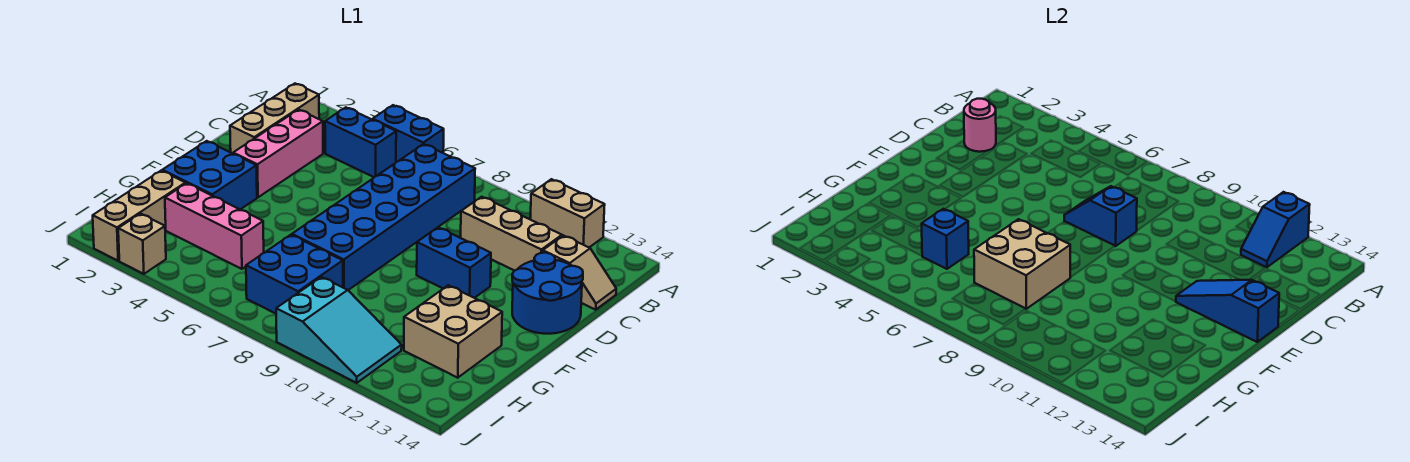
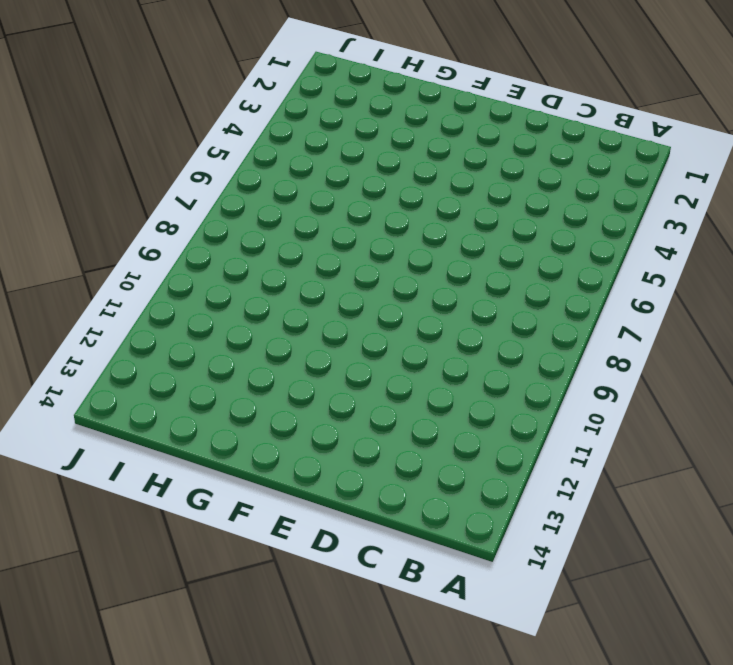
none -> blue 1x2 brick [373,105,444,162]
none -> tan 1x2 brick [530,179,605,247]
none -> tan 1x3 brick [230,84,319,153]

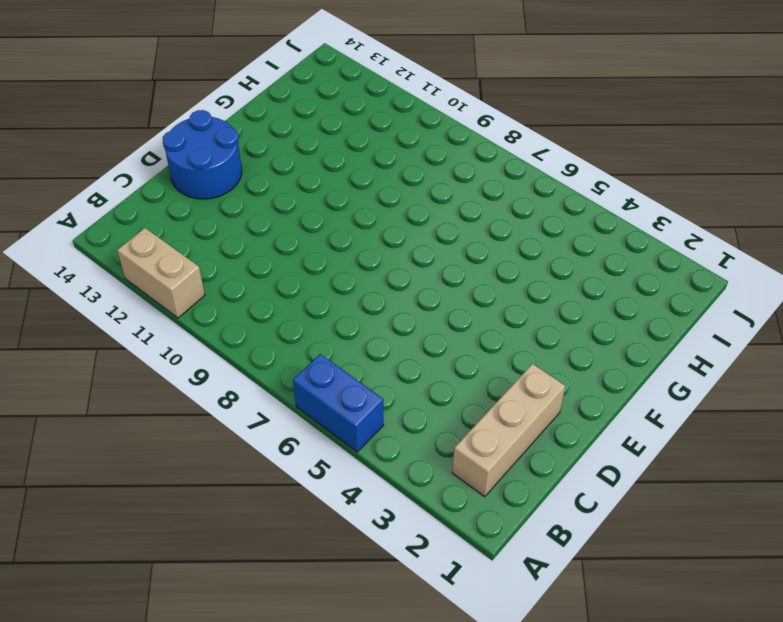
none -> blue 1x2 brick [325,107,396,177]
none -> blue 2x6 brick [292,144,475,290]
none -> pink 1x3 brick [233,110,323,197]

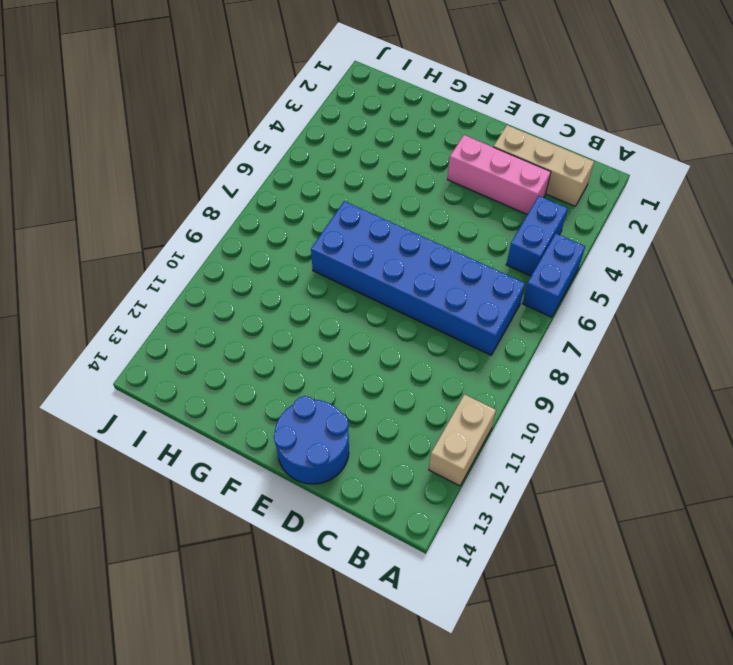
none -> tan 1x3 brick [461,197,562,271]
none -> tan 1x2 slope [543,235,616,310]
none -> blue 1x2 brick [417,227,491,298]

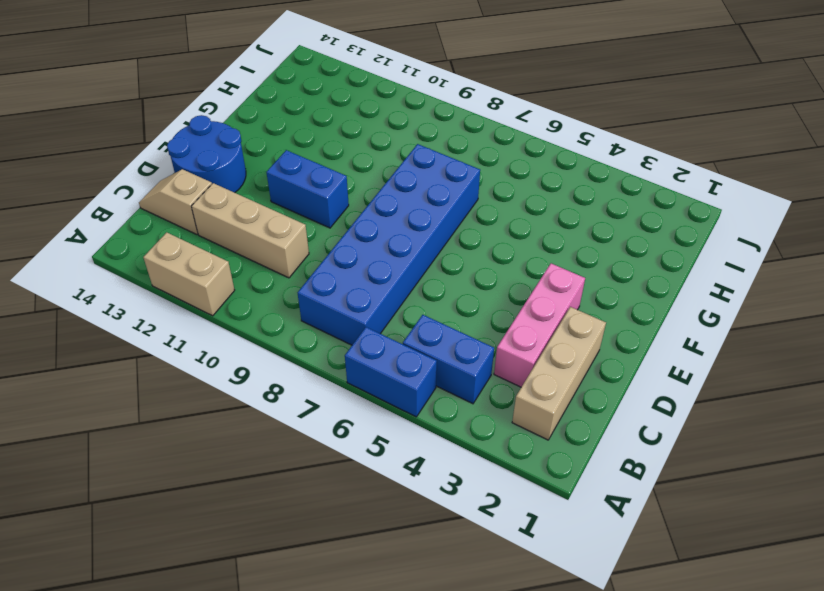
none -> blue 2x2 brick [162,141,257,209]
none -> tan 2x2 brick [404,285,502,378]
none -> tan 1x3 brick [93,171,186,261]

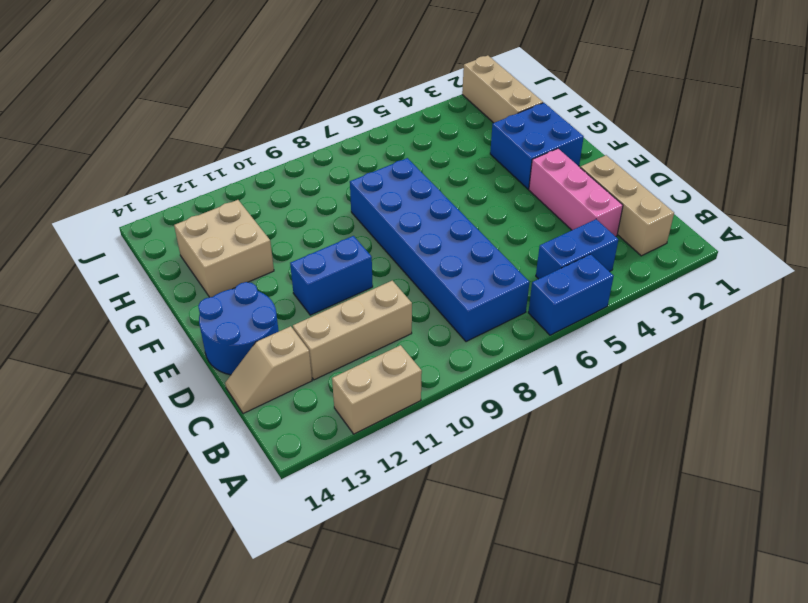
none -> pink 1x3 brick [165,183,264,269]
none -> blue 2x2 brick [246,235,343,314]
none -> cyan 2x3 slope [276,277,402,383]

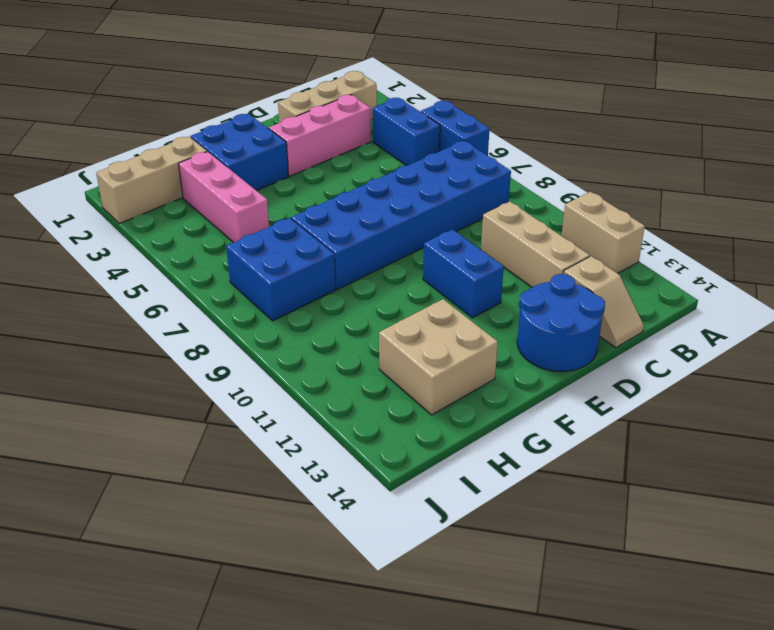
none -> cyan 2x3 slope [276,277,402,383]
none -> tan 1x1 brick [118,214,166,274]
none -> blue 1x2 slope [1241,192,1310,267]

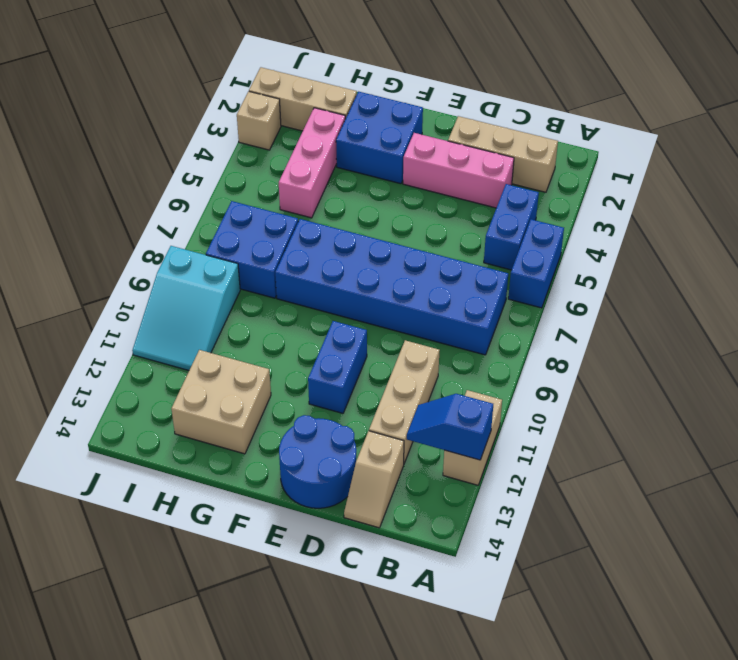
none -> pink 1x1 round brick [964,99,996,152]
none -> blue 1x2 slope [1064,186,1137,246]
none -> blue 1x3 slope [1176,280,1279,342]

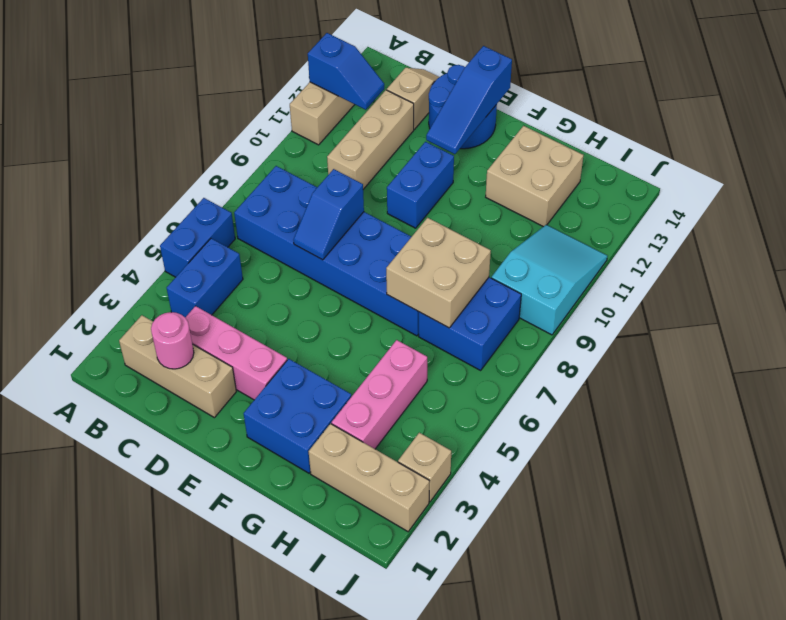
none -> blue 1x1 brick [922,209,969,269]

